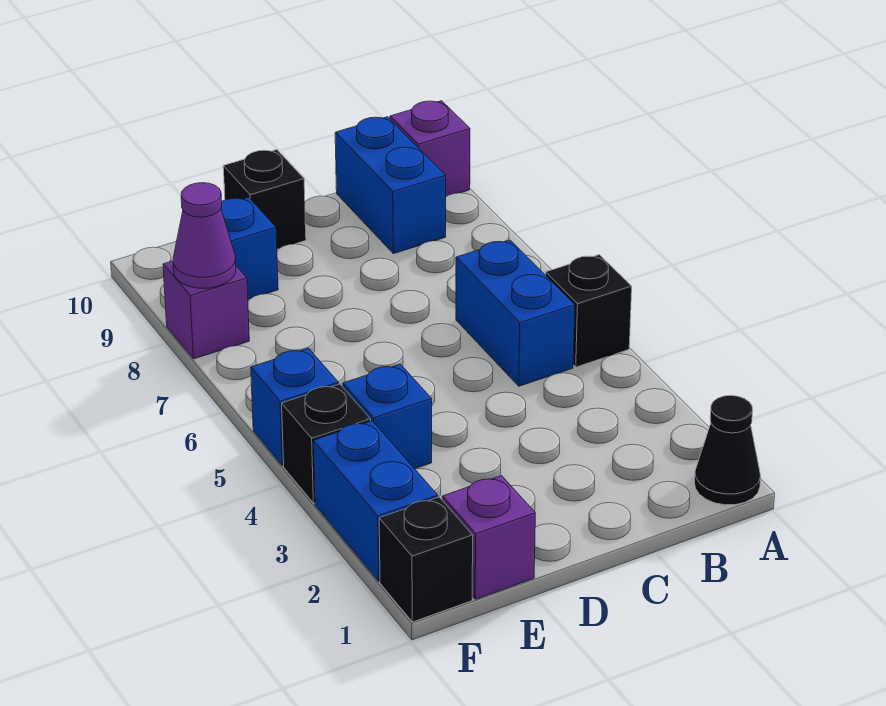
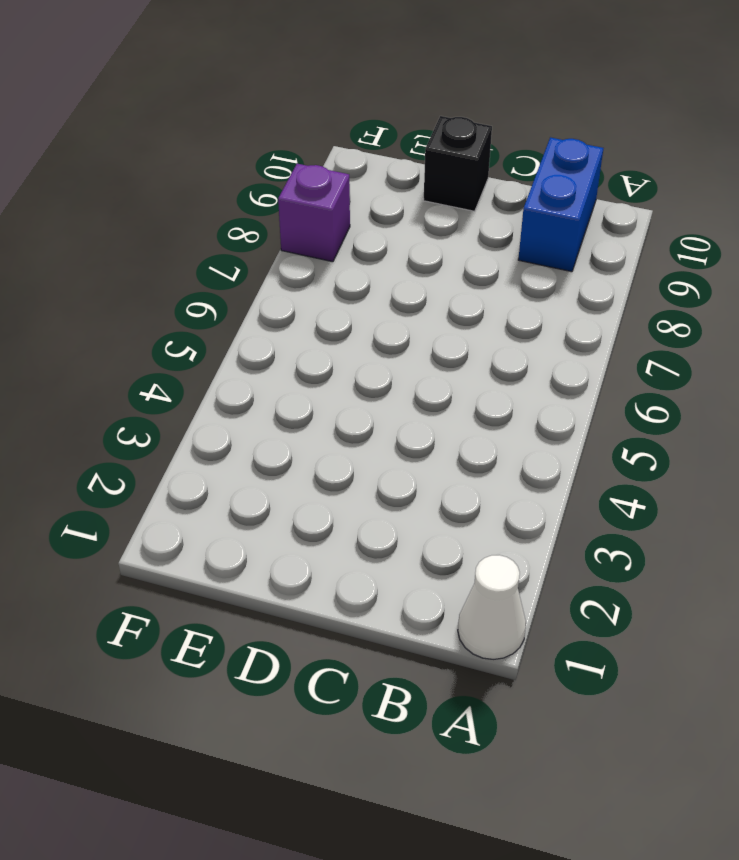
white 1x1 cone [458,555,526,659] -> black 1x1 cone [695,395,761,505]
none -> black 1x1 brick [546,255,632,367]
none -> purple 1x1 brick [390,101,470,196]
none -> blue 1x2 brick [456,240,575,386]

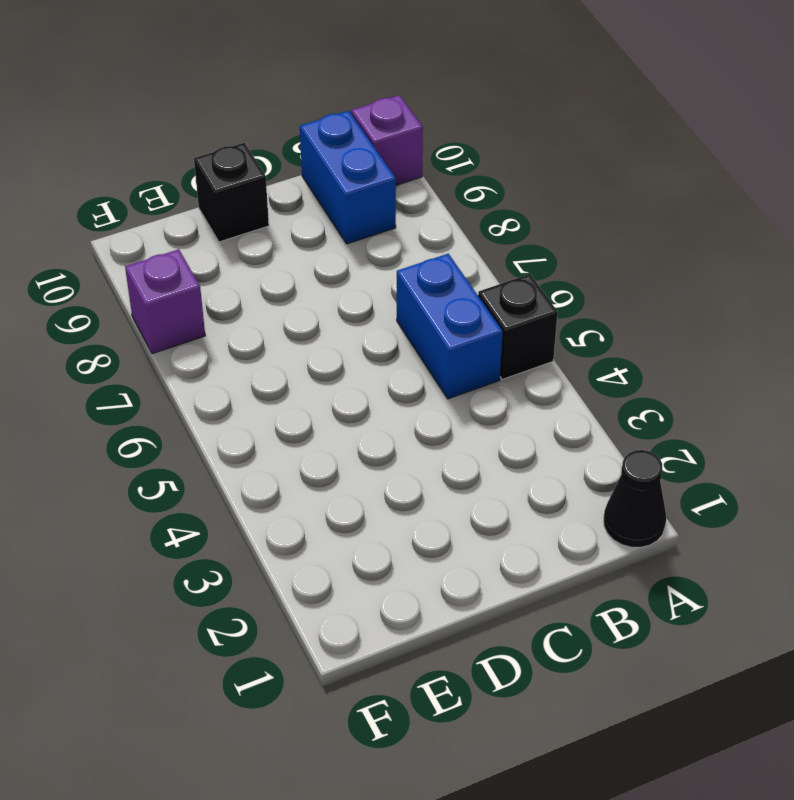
none -> purple 1x1 brick [442,476,535,599]
none -> blue 1x1 brick [343,364,432,469]
none -> blue 1x1 brick [221,197,278,299]

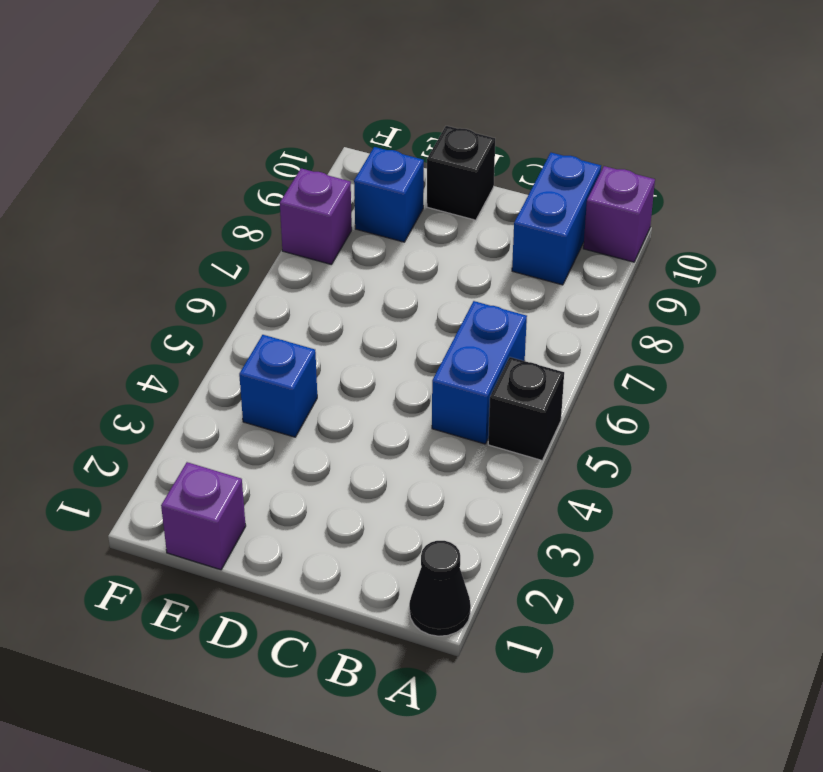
none -> black 1x1 brick [379,497,473,622]
none -> blue 1x2 brick [313,421,438,581]
none -> black 1x1 brick [282,384,371,503]

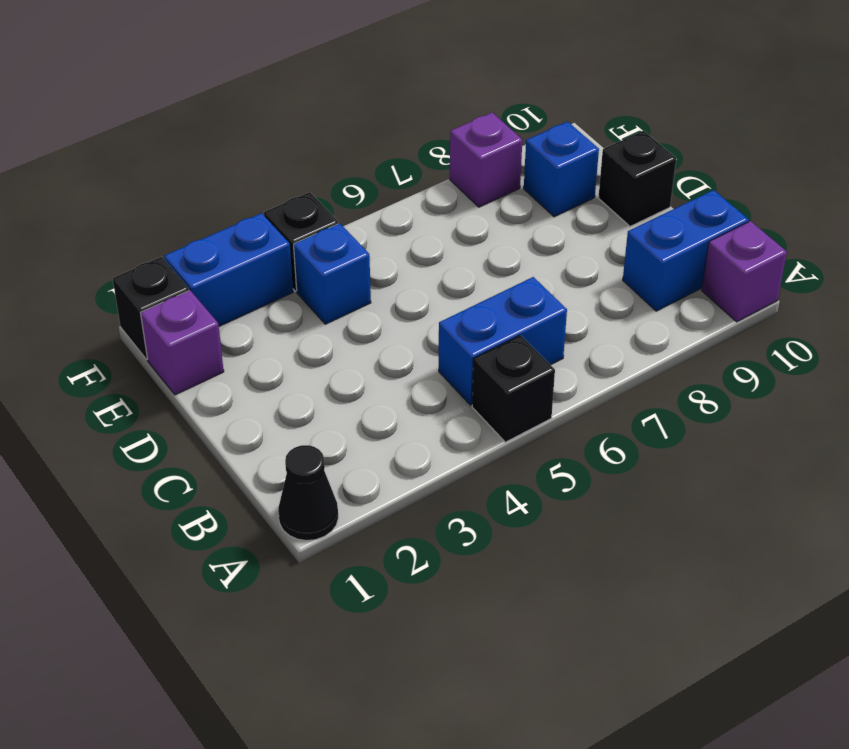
none -> blue 1x1 brick [251,348,338,466]
none -> purple 1x1 cone [173,183,236,288]

